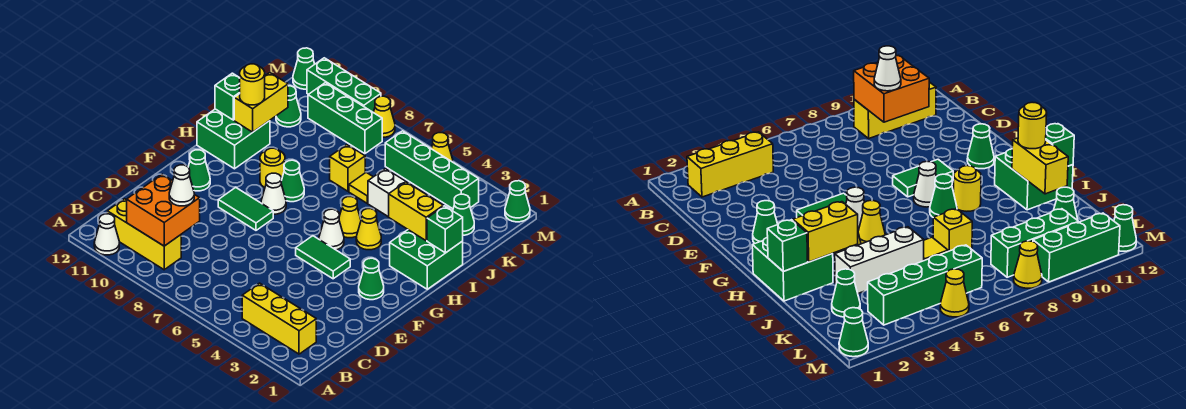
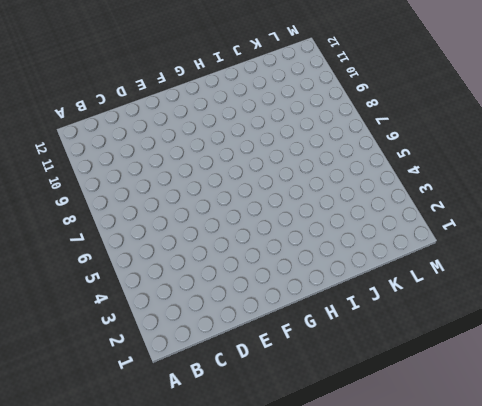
none -> white 1x1 cone [94,214,119,255]
none -> yellow 1x3 brick [242,283,316,354]
none -> yellow 1x3 brick [107,199,181,270]
none -> green 1x1 cone [359,258,384,300]

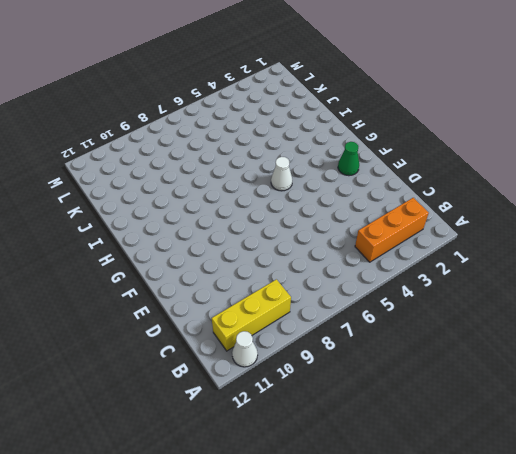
orange 1x3 brick [355,198,429,262] -> yellow 1x3 brick [242,283,316,354]
none -> green 1x2 tile [296,236,350,279]
none -> green 1x2 tile [218,187,273,230]
none -> green 1x1 cone [188,150,210,191]
none -> white 1x1 cone [261,173,286,214]

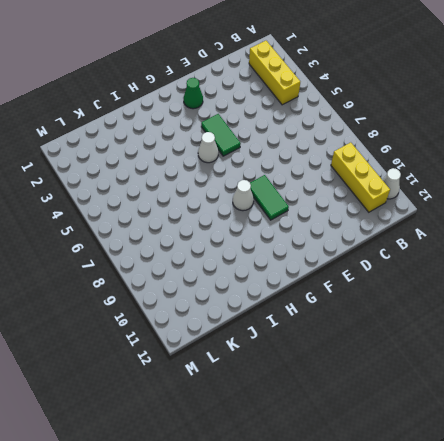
none -> green 1x1 cone [188,150,210,191]
none -> green 2x2 brick [390,230,463,289]
none -> yellow 1x1 cone [356,209,381,250]
none -> yellow 1x1 cone [339,197,361,238]

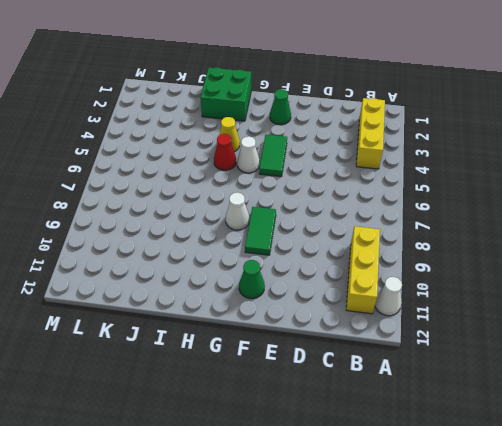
red 1x1 cone [214,134,236,170] -> yellow 1x1 cone [339,197,361,238]
none -> green 1x1 cone [281,160,304,202]
none -> yellow 1x1 round brick [260,148,285,188]
none -> green 2x2 brick [197,109,270,169]
none -> white 1x3 brick [368,169,440,217]

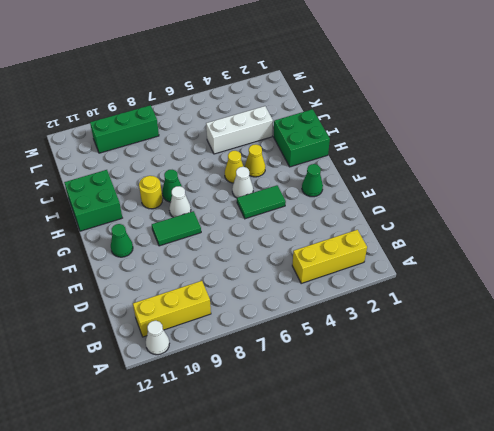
none -> yellow 1x1 tile [349,172,373,203]
none -> yellow 1x1 brick [330,145,365,191]
none -> green 1x1 cone [453,194,474,235]
none -> green 1x1 cone [276,86,301,127]

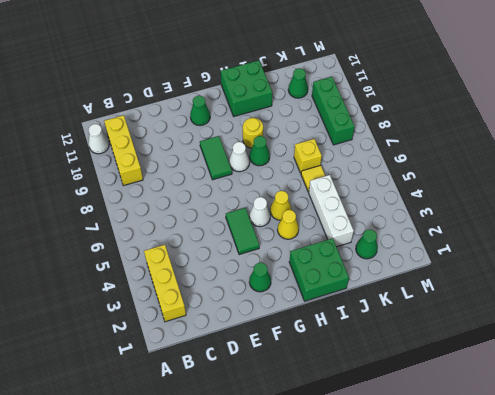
none -> green 1x4 brick [385,131,479,209]
none -> green 1x1 cone [505,181,530,222]
none -> yellow 1x1 cone [431,133,453,162]
none -> yellow 1x1 cone [373,96,395,137]

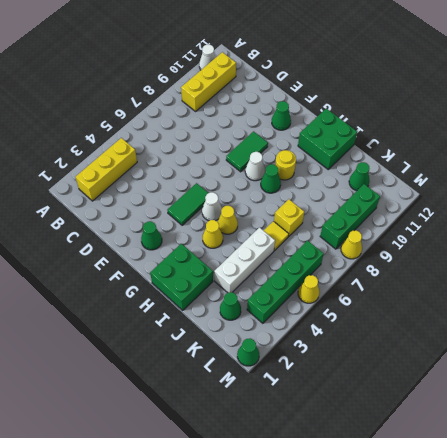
none -> green 1x3 brick [307,58,381,112]
none -> green 1x1 cone [293,48,315,89]
none -> orange 2x2 brick [127,174,200,246]
none -> green 1x1 brick [427,206,463,253]

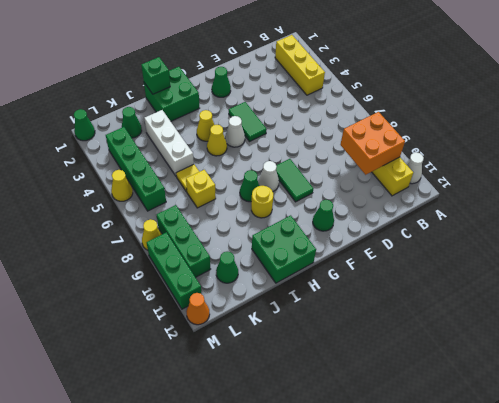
orange 1x1 cone [186,293,210,325] -> green 1x1 cone [293,48,315,89]
none -> yellow 1x2 brick [389,182,443,241]
none -> yellow 1x2 brick [234,73,288,132]
none -> green 1x1 brick [215,73,240,120]
none -> white 1x1 cone [169,165,194,206]

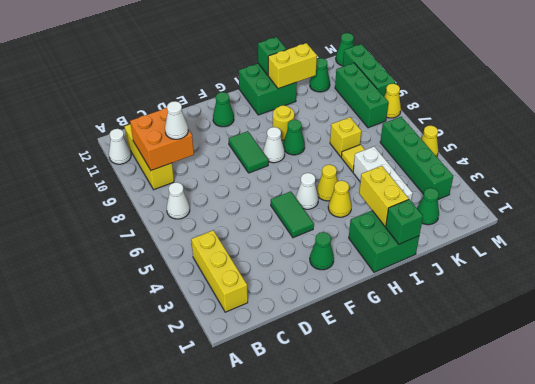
white 1x1 cone [167,182,190,219] -> none
none -> green 1x1 cone [505,181,530,222]
none -> yellow 1x1 round brick [240,64,265,105]

